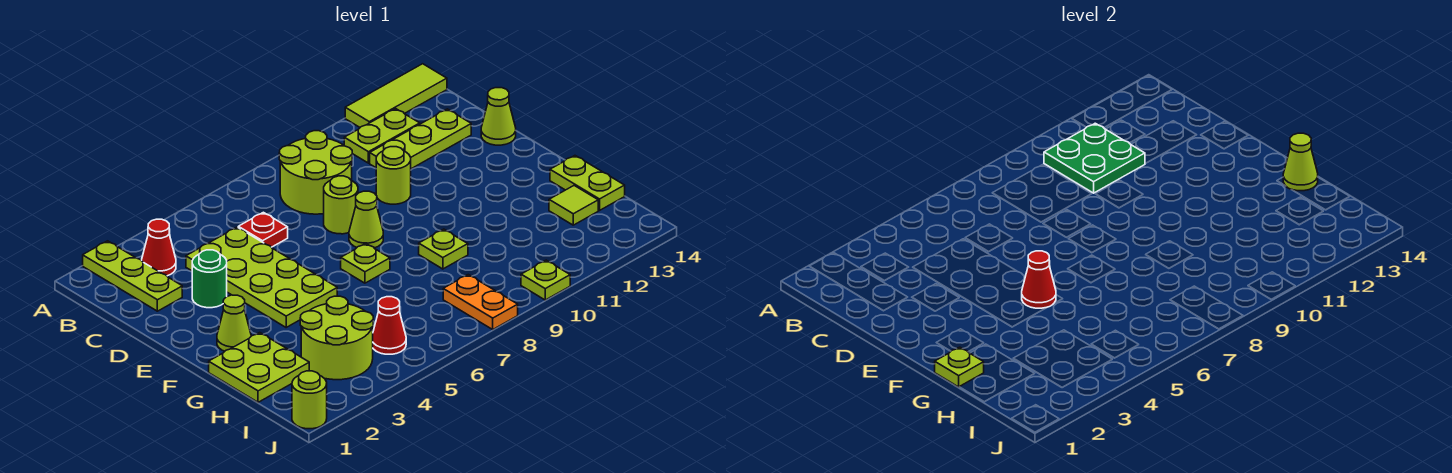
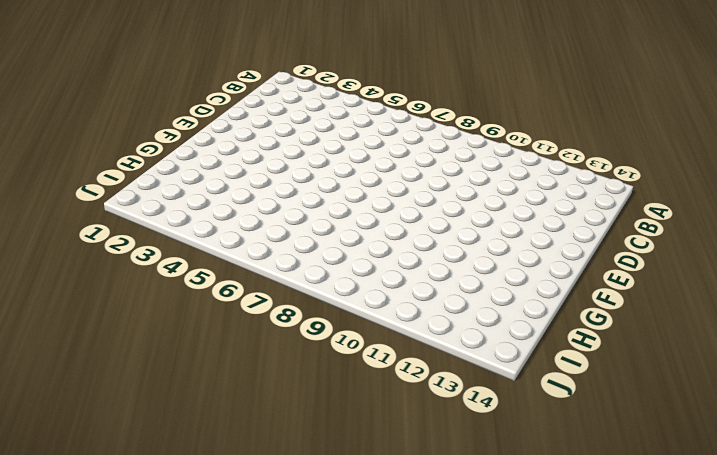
none -> lime 1x3 plate [83,241,182,311]
none -> lime 1x3 tile [345,64,447,127]
none -> red 1x1 cone [142,219,176,276]

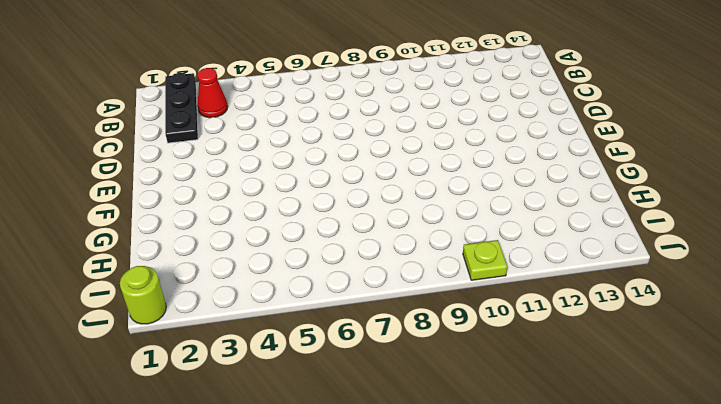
black 1x3 plate [165,73,198,143] -> lime 1x3 plate [83,241,182,311]
none -> lime 1x3 tile [345,64,447,127]
none -> lime 2x2 round brick [279,131,352,214]
none -> lime 1x2 plate [344,109,420,163]

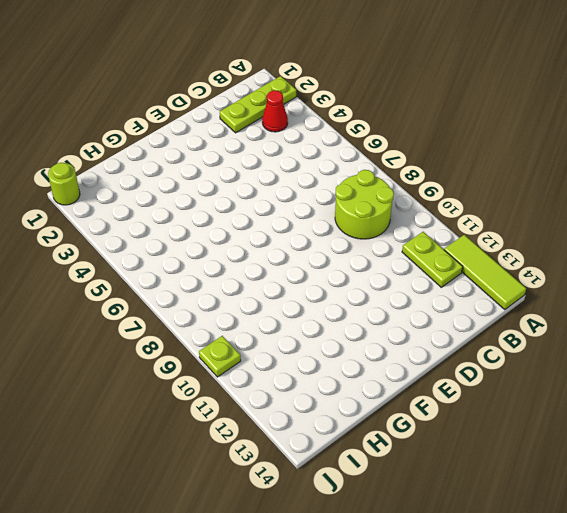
none -> lime 2x4 plate [186,227,337,327]
none -> red 1x1 plate [238,212,288,247]
none -> lime 1x3 plate [370,109,471,169]

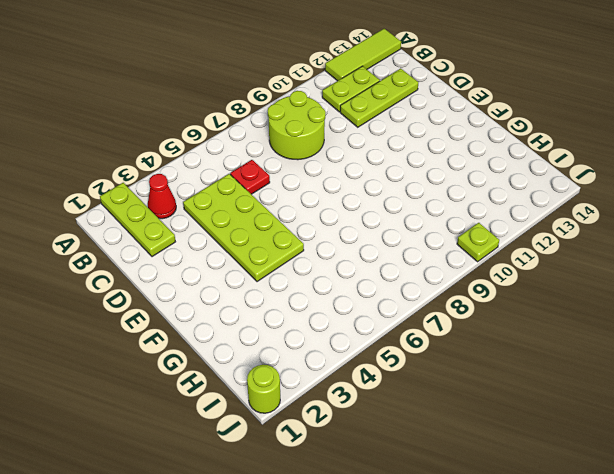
none -> green 1x1 round brick [192,250,227,308]
none -> lime 1x1 round brick [324,176,358,234]
none -> lime 1x1 round brick [376,147,411,204]

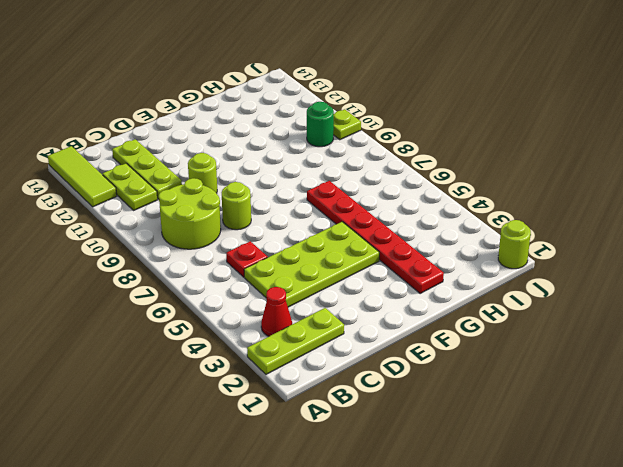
red 1x6 plate [307,181,444,293] -> lime 2x2 plate [209,333,309,402]
green 1x1 round brick [307,102,334,147] -> green 1x1 round brick moved to [192,250,227,308]
none -> lime 1x1 cone [481,88,516,145]
none -> lime 1x1 cone [349,191,383,248]
none -> lime 1x1 cone [217,295,251,351]

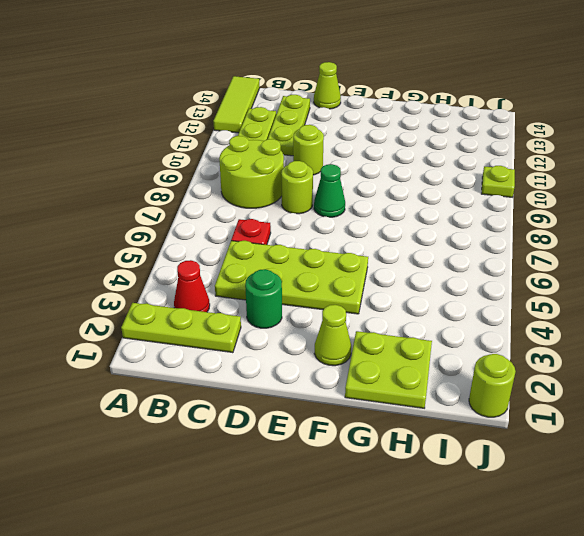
green 1x1 cone [314,164,345,217] -> lime 1x1 cone [349,191,383,248]
none -> lime 1x1 plate [341,243,390,283]
none -> lime 1x1 plate [419,229,468,269]
none -> lime 1x2 plate [550,156,625,210]

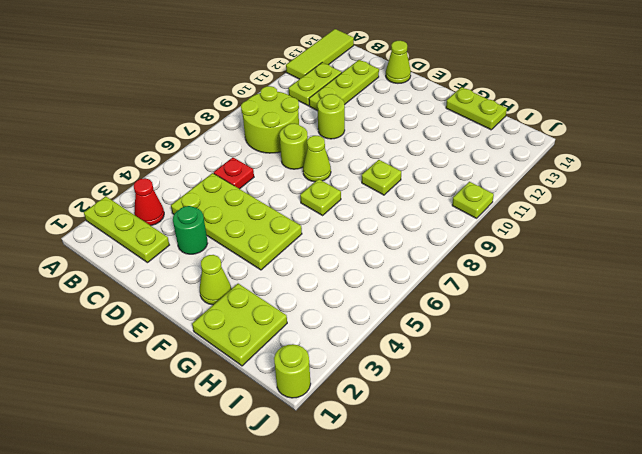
none -> lime 2x2 round brick [300,296,373,380]
none -> lime 1x1 tile [549,186,598,225]
none -> red 1x1 cone [373,297,406,354]

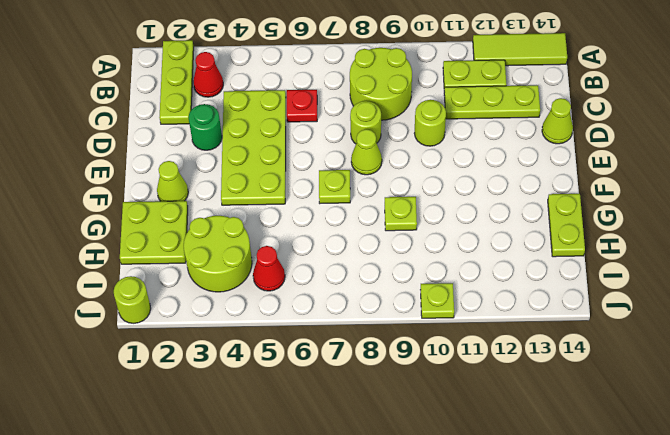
none -> lime 1x1 tile [549,186,598,225]
none -> orange 1x2 plate [443,275,518,329]
none -> green 2x2 plate [1044,123,1145,193]

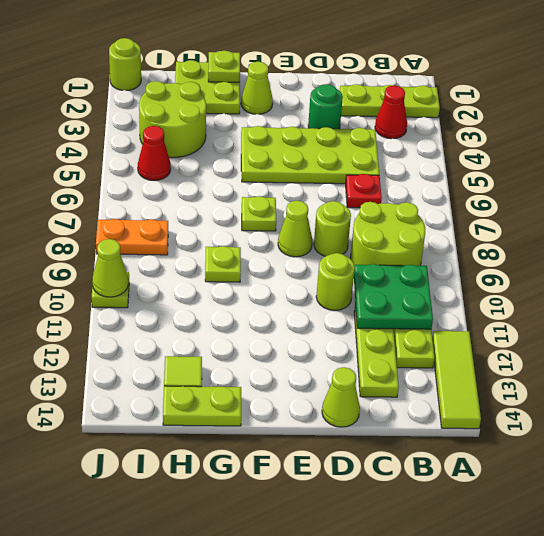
lime 1x1 cone [92,239,128,297] -> lime 1x1 cone moved to [1283,133,1318,191]
none -> red 1x1 cone [1022,251,1056,308]

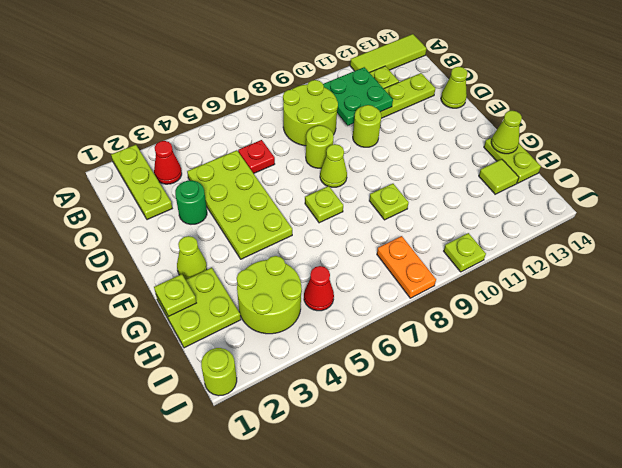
none -> red 1x1 cone [1022,251,1056,308]

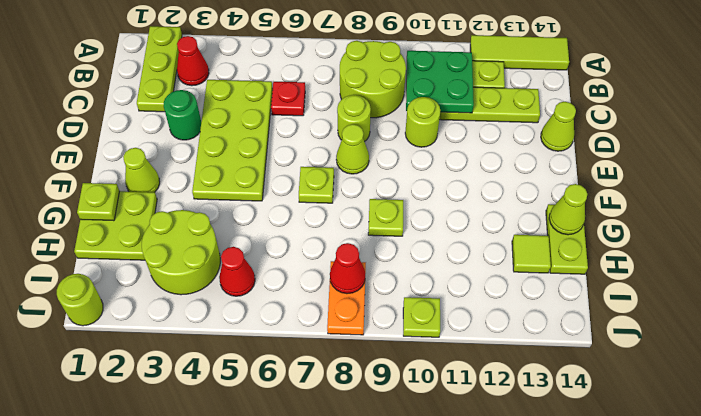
red 1x1 cone [330,243,365,294] -> red 1x1 cone moved to [1022,251,1056,308]

